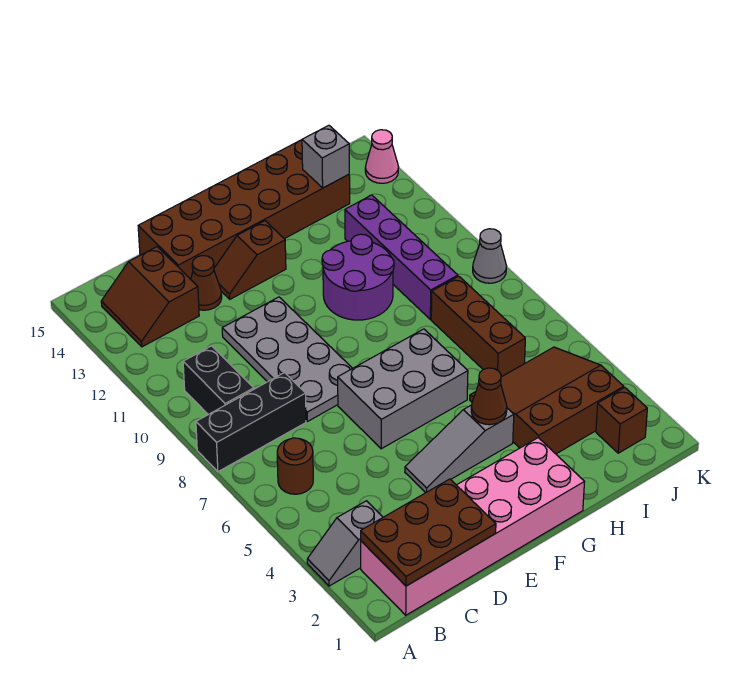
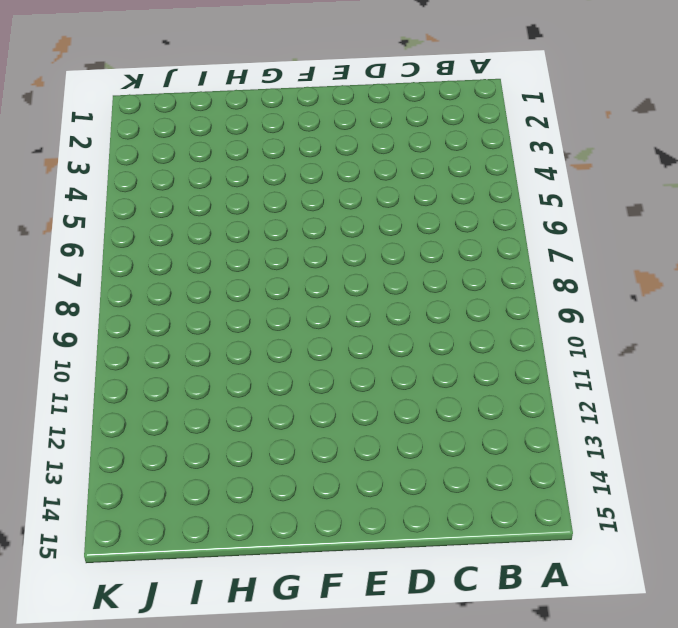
none -> grey 1x2 slope [307,501,383,586]
none -> black 1x3 brick [196,373,306,472]
none -> pink 2x6 brick [361,438,584,615]

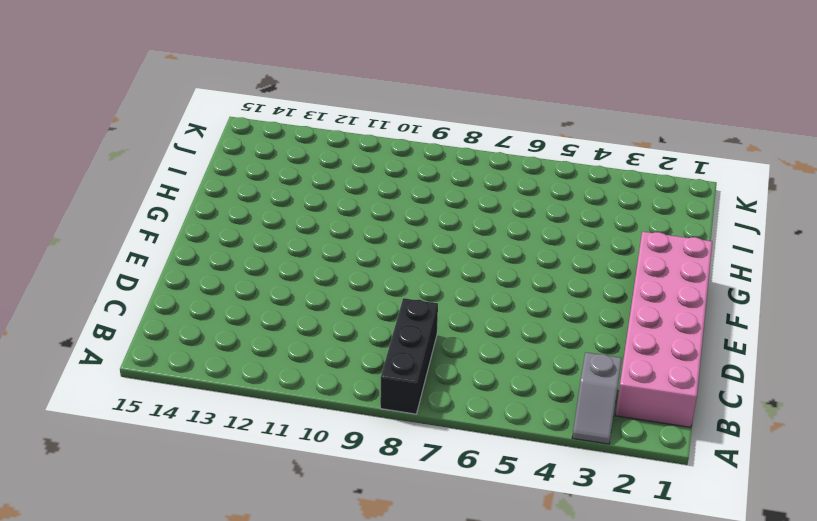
none -> brown 1x1 round brick [277,438,313,494]
none -> black 1x2 brick [183,346,254,414]
none -> brown 2x2 slope [101,247,199,347]

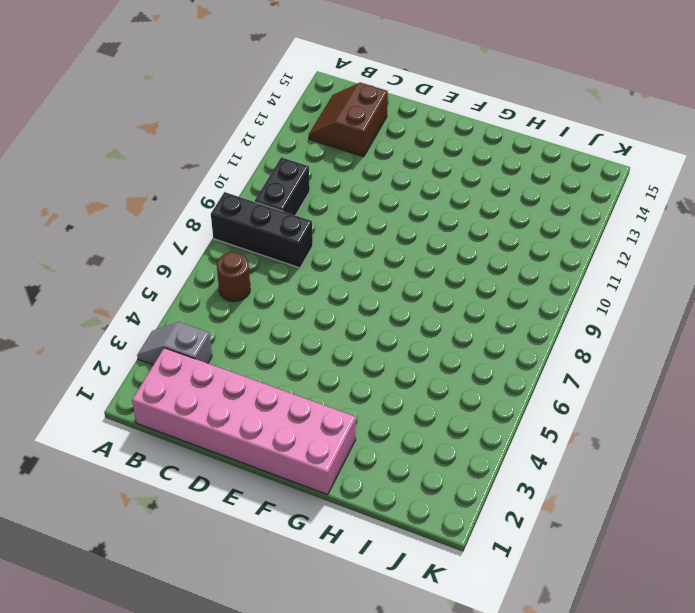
none -> grey 2x4 plate [222,297,352,422]
none -> brown 1x1 cone [191,256,222,310]
none -> brown 2x6 brick [138,140,350,279]

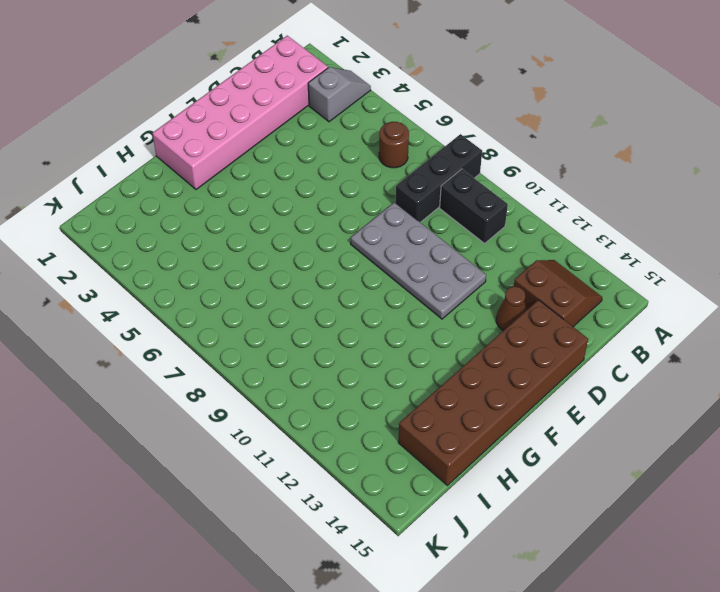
none -> grey 1x3 slope [405,405,514,493]
none -> grey 2x3 brick [338,329,468,449]
none -> brown 1x2 slope [214,221,286,299]

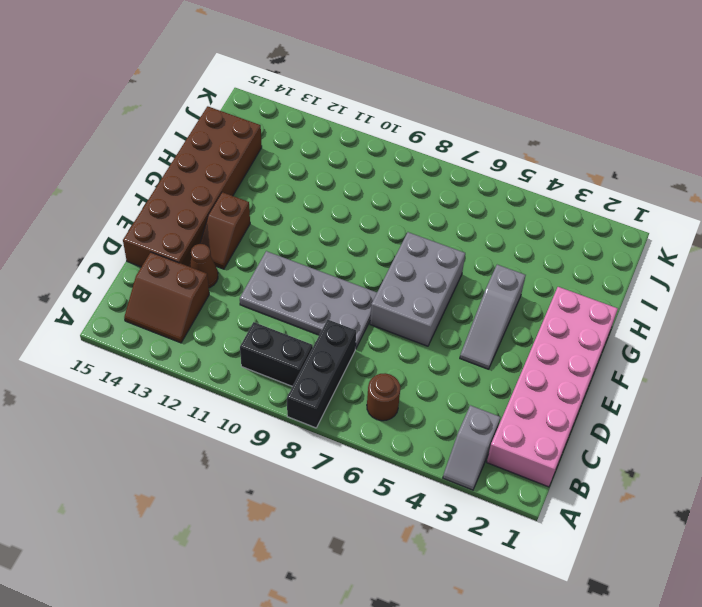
none -> purple 2x2 round brick [322,234,394,320]
none -> brown 3x3 slope [470,347,624,454]
none -> brown 1x3 brick [431,276,525,377]

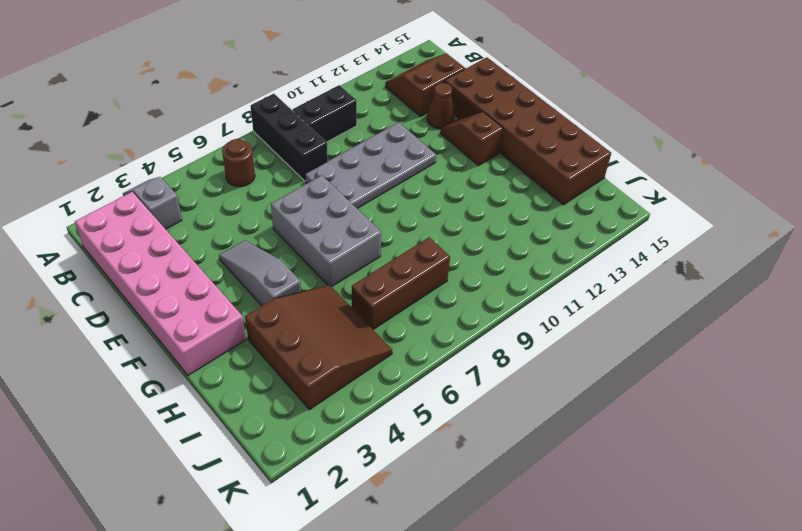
none -> purple 2x2 round brick [322,234,394,320]
none -> purple 1x4 brick [345,195,458,319]
none -> brown 1x1 brick [596,388,647,453]

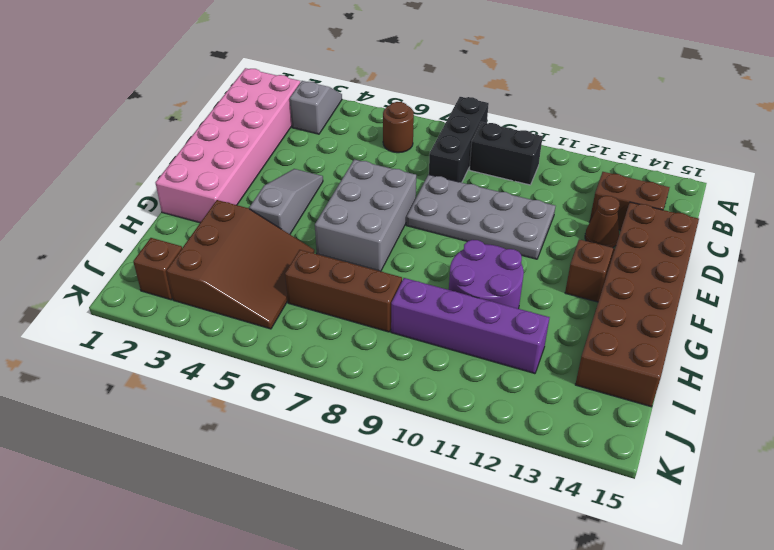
none -> grey 1x1 cone [473,229,507,283]
none -> pink 1x1 cone [365,130,399,183]
none -> brown 2x3 plate [361,479,496,586]

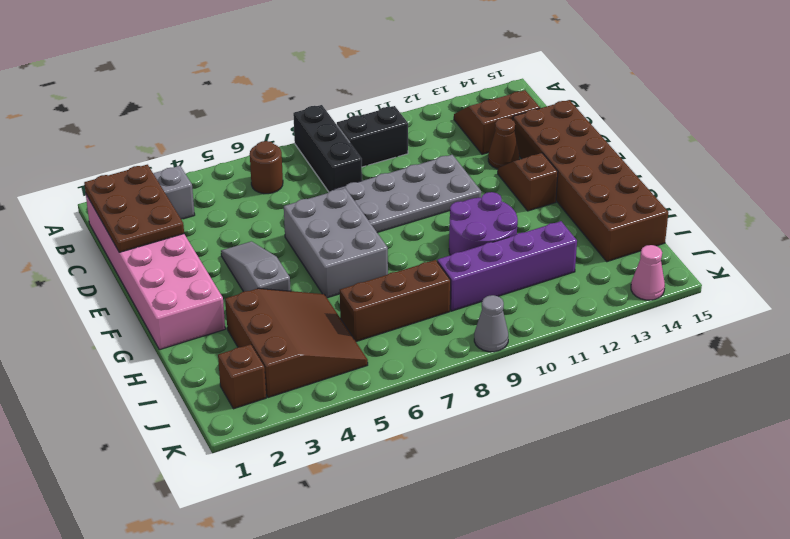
none -> brown 1x1 cone [471,368,507,425]
none -> grey 1x1 brick [302,125,349,188]

